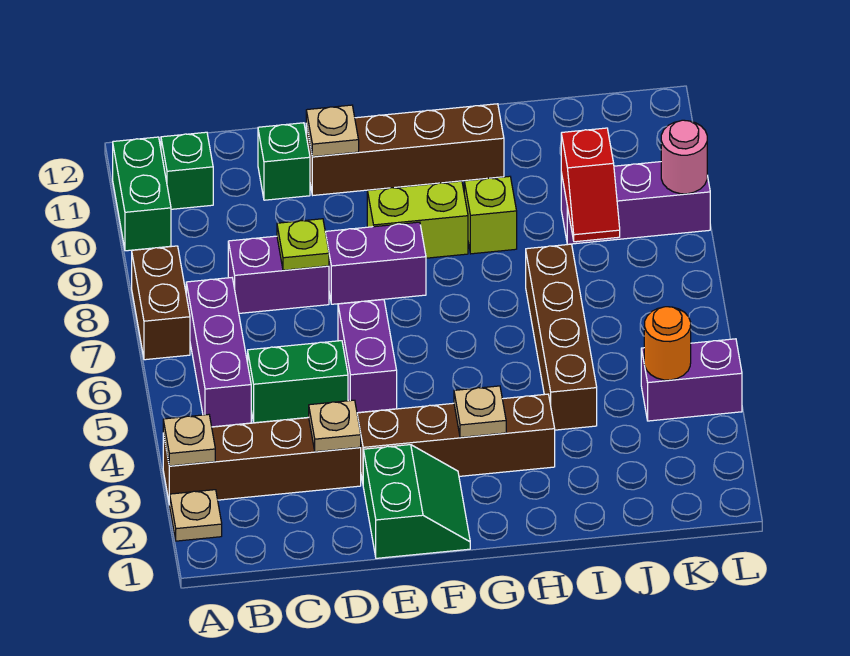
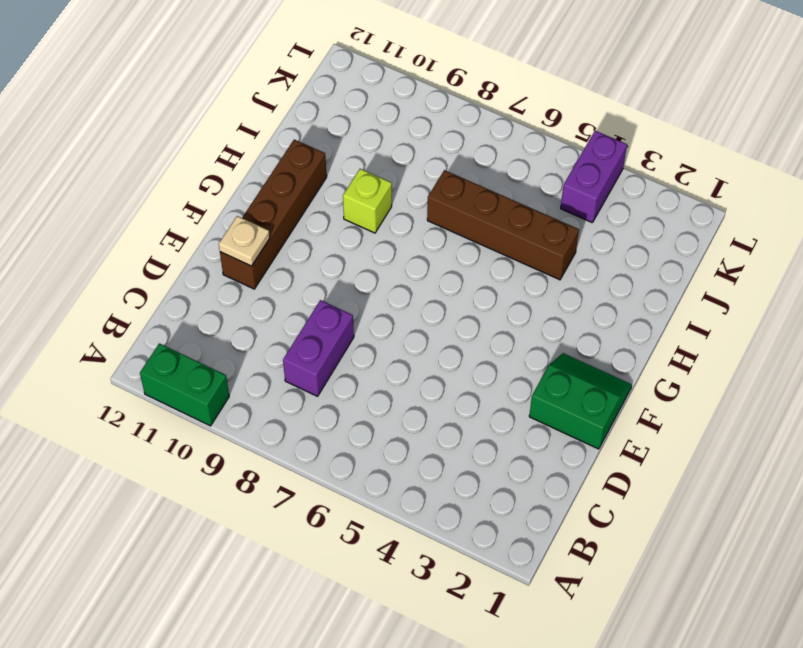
none -> tan 1x1 plate [170,490,222,541]
none -> brown 1x4 brick [163,418,361,505]
none -> brown 1x2 brick [132,246,190,360]

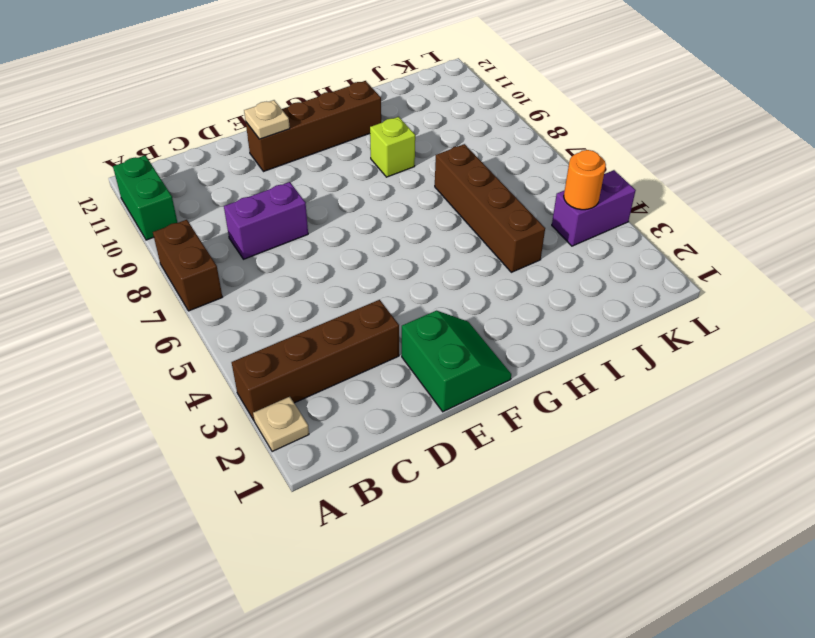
none -> purple 1x3 brick [186,278,251,427]
none -> green 1x1 brick [161,132,213,209]
none -> green 1x2 brick [248,341,348,423]

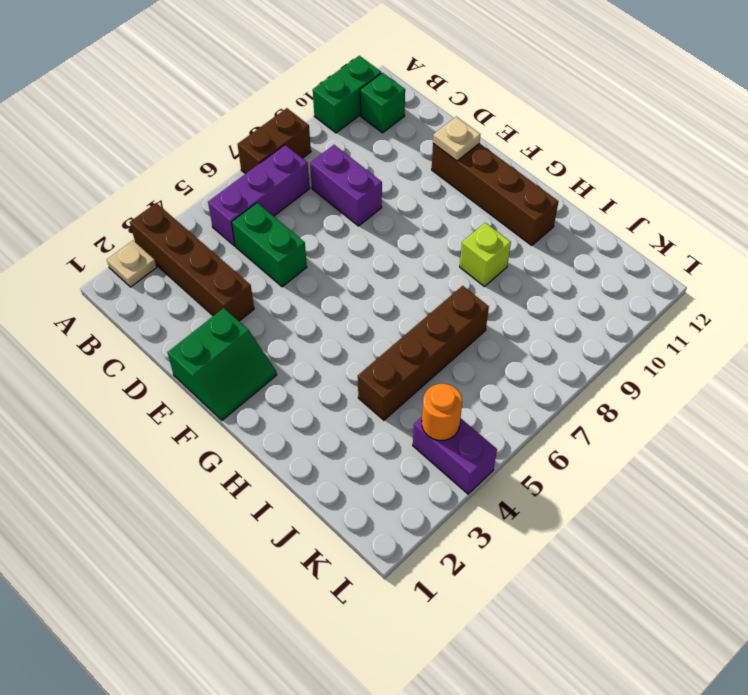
none -> green 1x1 brick [258,123,310,200]
none -> brown 1x4 brick [357,394,555,482]
none -> purple 1x2 brick [338,300,397,413]

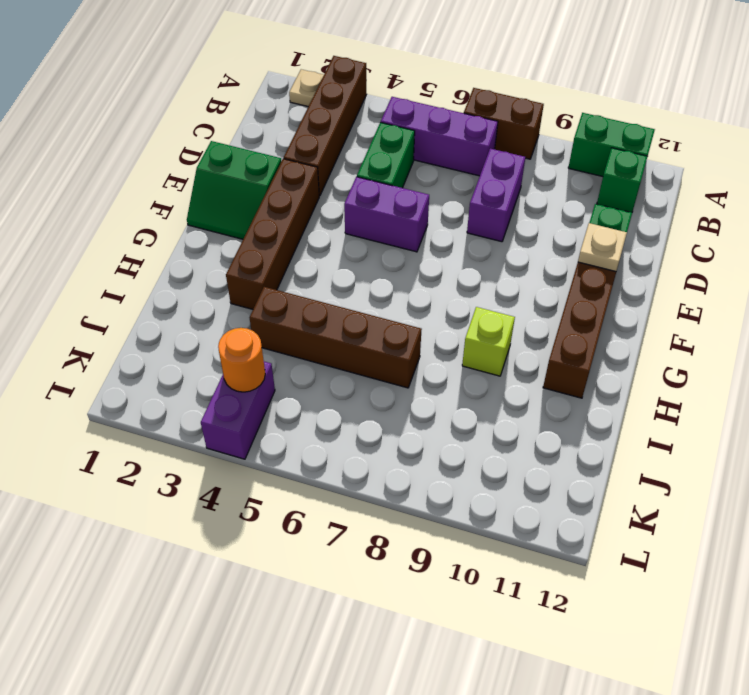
none -> purple 1x2 brick [325,222,426,304]
none -> lime 1x2 brick [367,181,468,258]
none -> purple 1x3 brick [561,162,710,244]

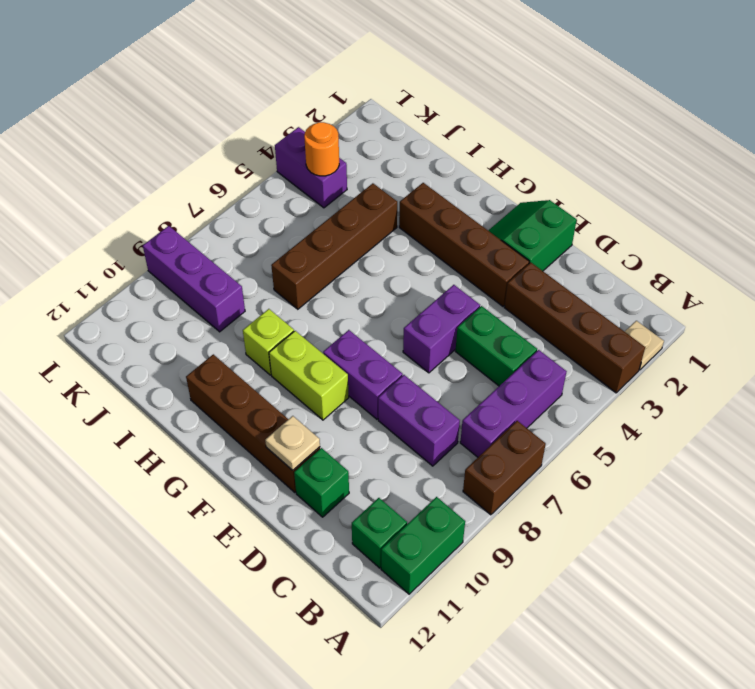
none -> tan 1x1 plate [163,415,215,466]
none -> tan 1x1 plate [308,400,361,452]
none -> lime 1x1 plate [277,219,329,270]

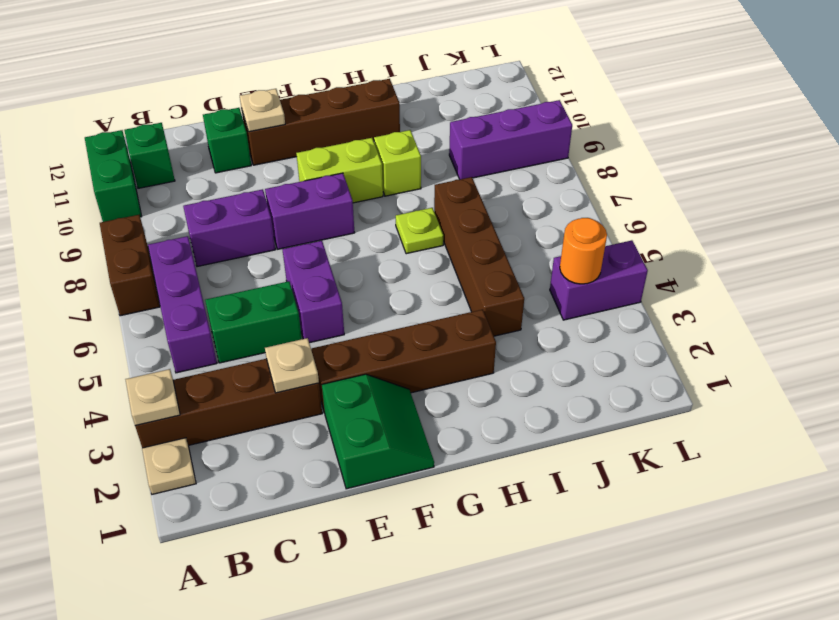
lime 1x1 plate [396,208,443,254] -> lime 1x1 plate moved to [277,219,329,270]
none -> tan 1x1 plate [454,386,506,437]
none -> red 1x2 slope [561,128,620,242]
none -> pink 1x1 round brick [661,120,707,194]

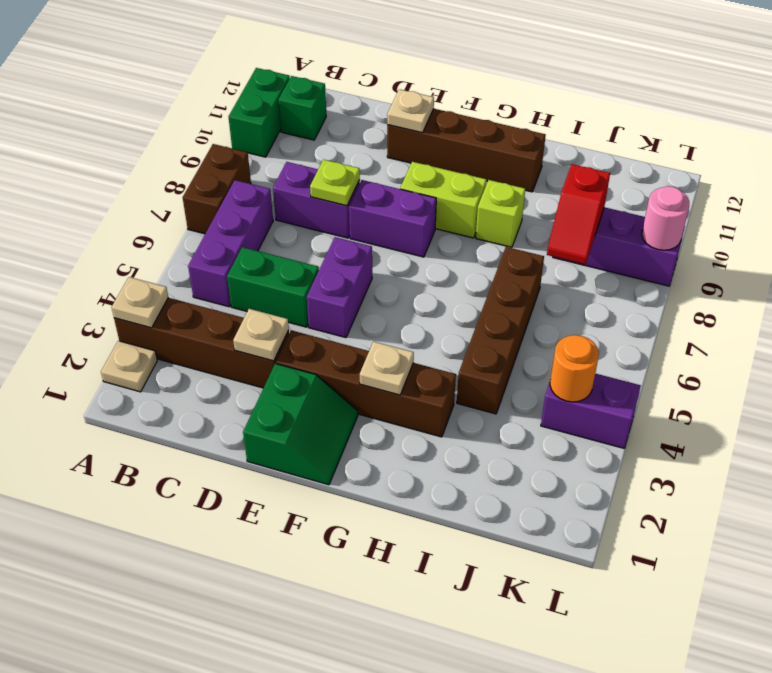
none -> green 1x1 brick [258,123,310,200]

